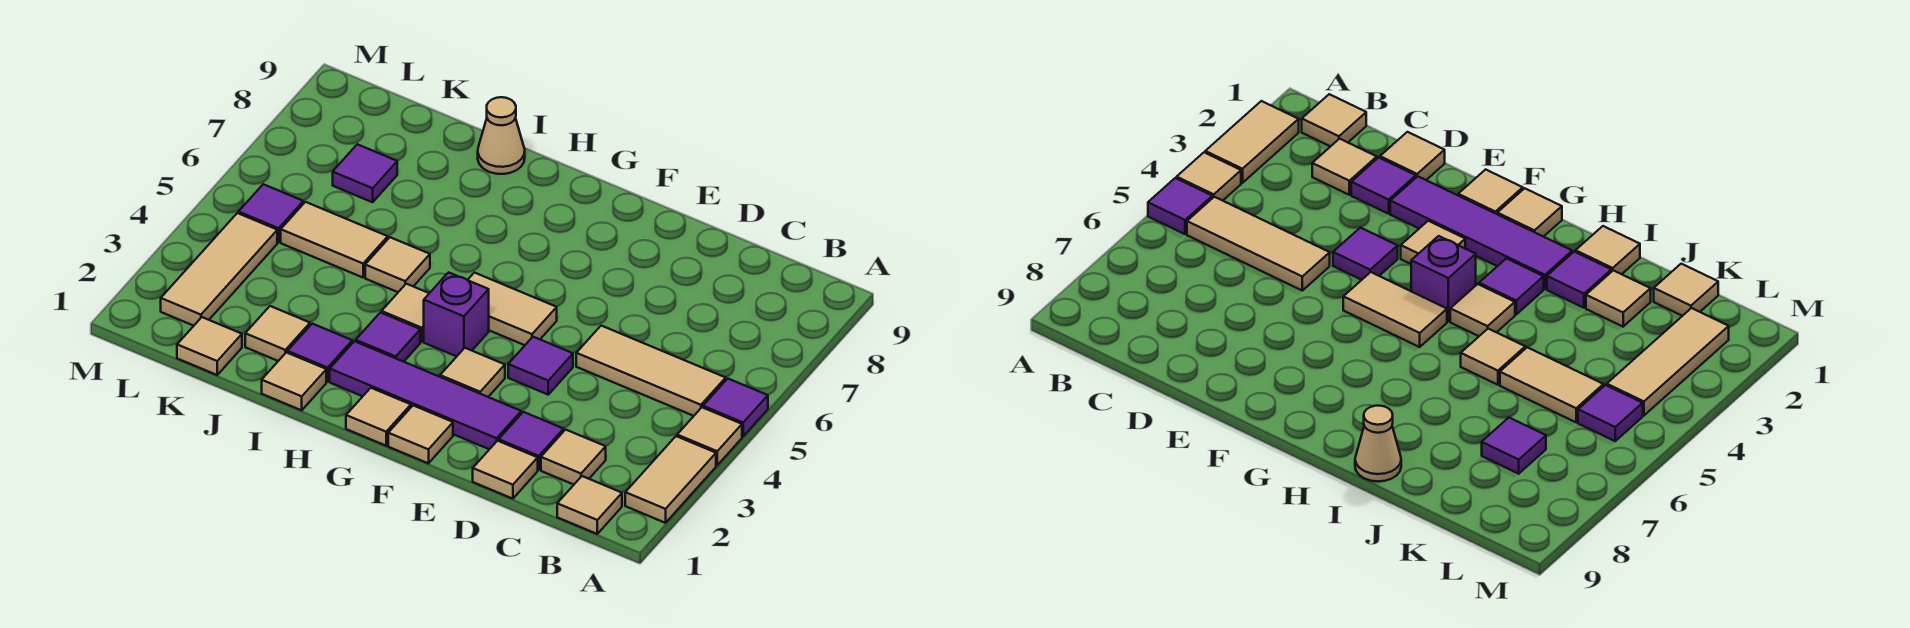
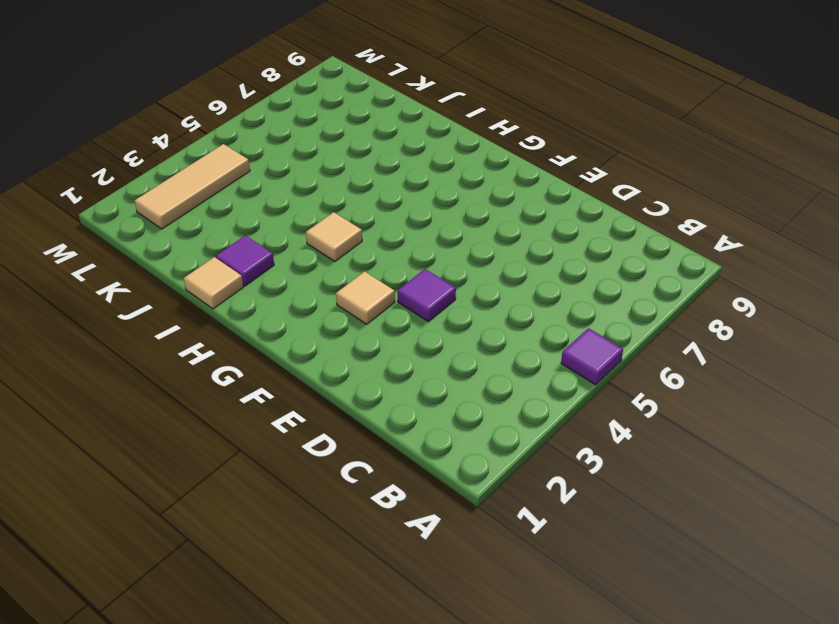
none -> tan 1x2 tile [625,436,716,523]
none -> tan 1x1 tile [677,407,742,465]
none -> tan 1x1 tile [557,476,622,534]

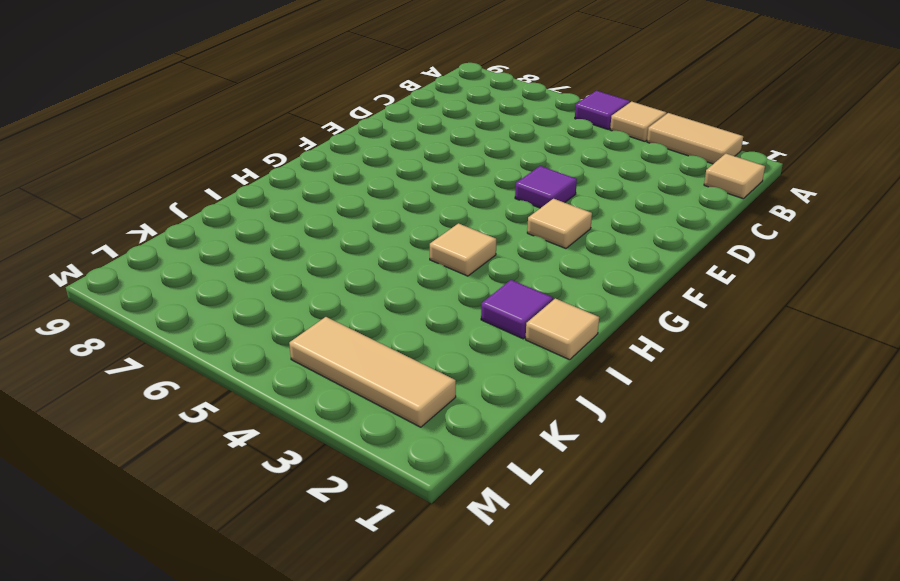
none -> tan 1x3 tile [576,326,726,416]
none -> tan 1x1 tile [541,430,606,485]
none -> tan 1x1 tile [473,441,538,499]

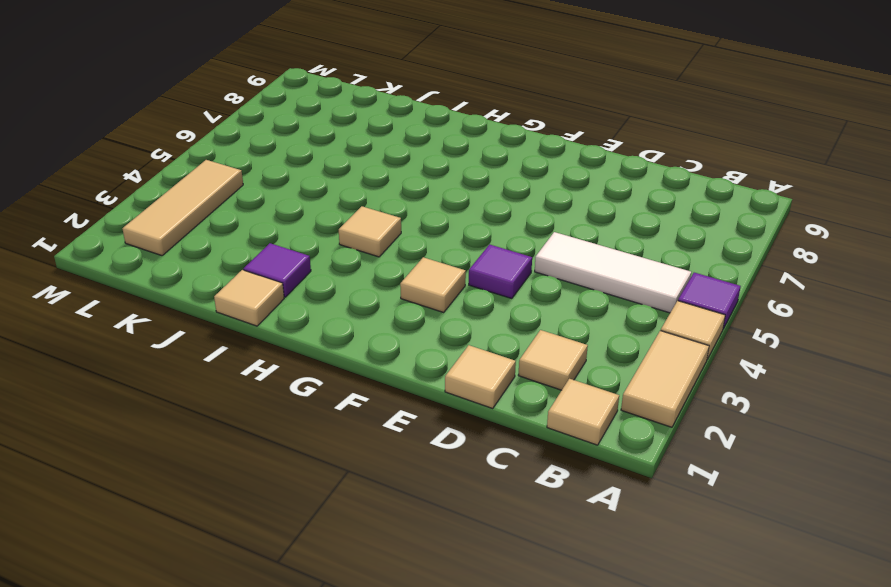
white 1x3 tile [535,232,691,313] -> tan 1x3 tile [576,326,726,416]
none -> purple 1x1 tile [499,412,564,470]
none -> purple 1x4 tile [330,341,521,449]
none -> tan 1x1 tile [388,406,453,463]

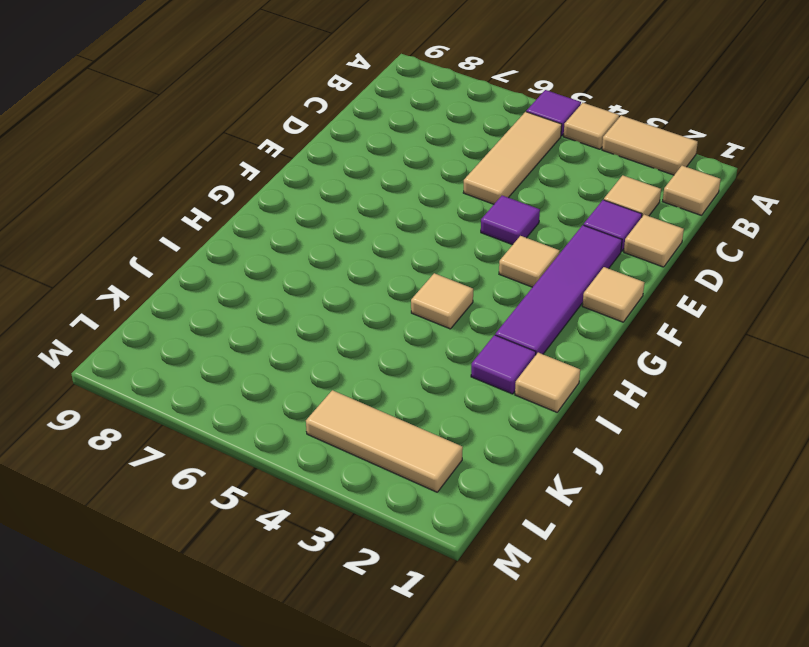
none -> tan 1x2 tile [468,273,557,345]
none -> tan 1x1 tile [346,388,411,446]
none -> purple 1x1 brick [424,272,489,356]

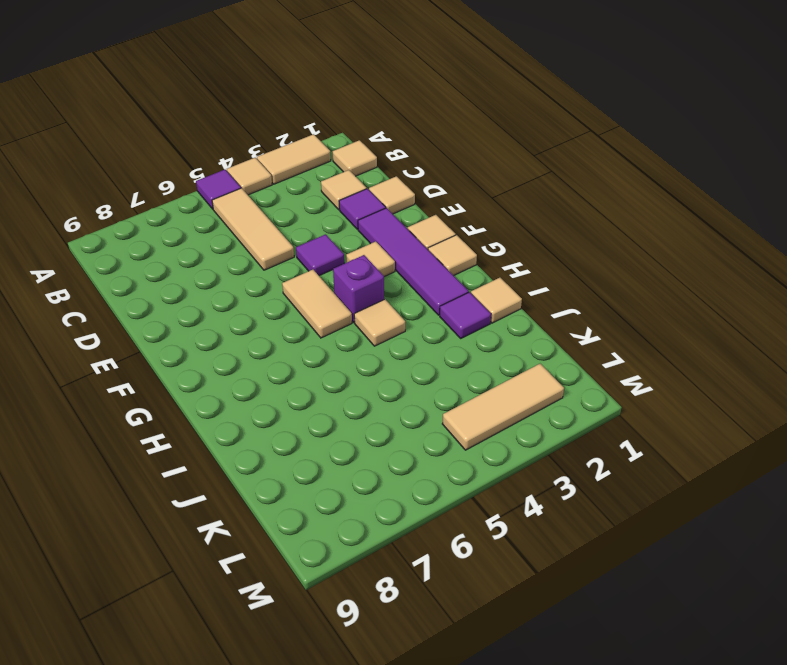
none -> purple 1x1 tile [356,313,420,362]
none -> tan 1x1 tile [365,237,430,292]
none -> tan 1x1 cone [478,97,525,174]

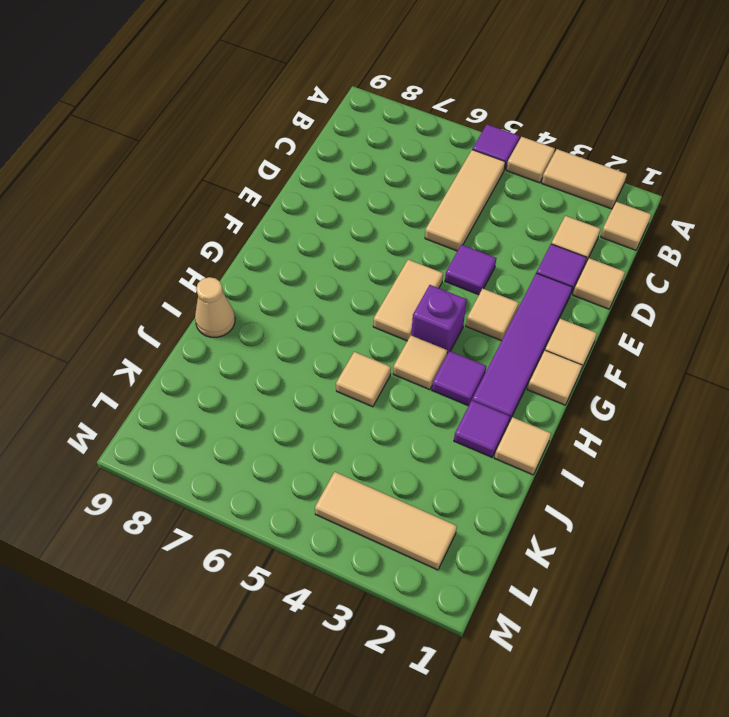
none -> tan 1x1 tile [245,306,310,361]
none -> tan 1x2 tile [281,202,388,277]
none -> tan 1x1 tile [177,317,242,375]

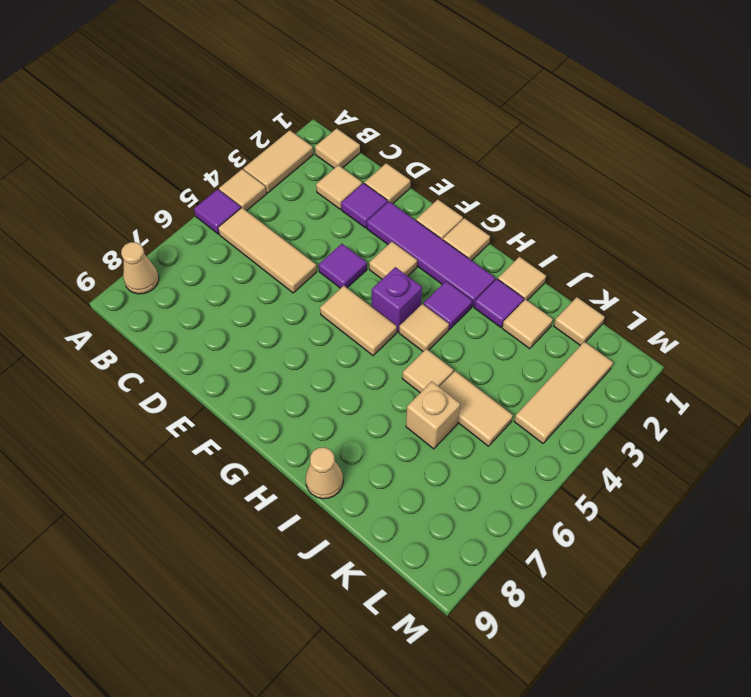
tan 1x1 cone [121,242,159,294] -> none
tan 1x1 brick [406,381,460,449] -> none
none -> purple 1x1 tile [333,144,397,202]
none -> purple 1x1 tile [238,184,303,242]

